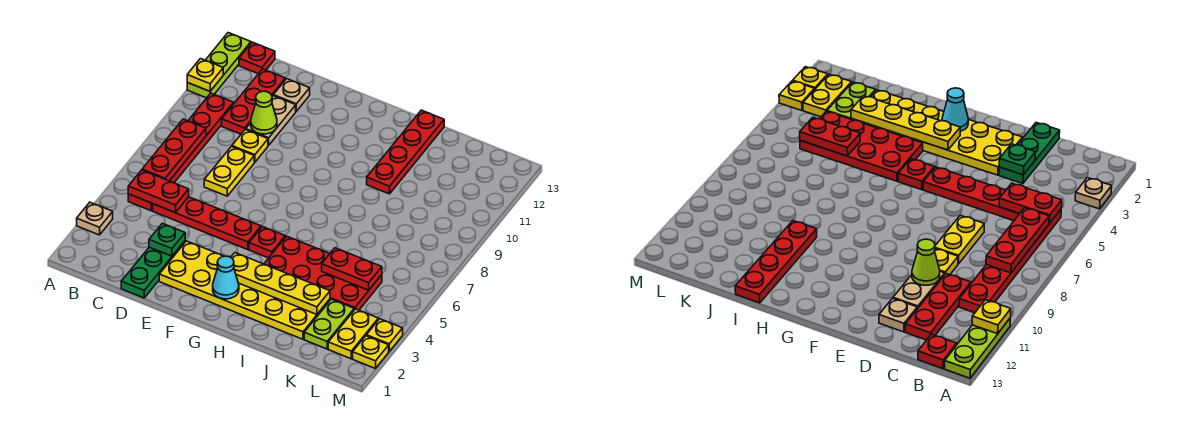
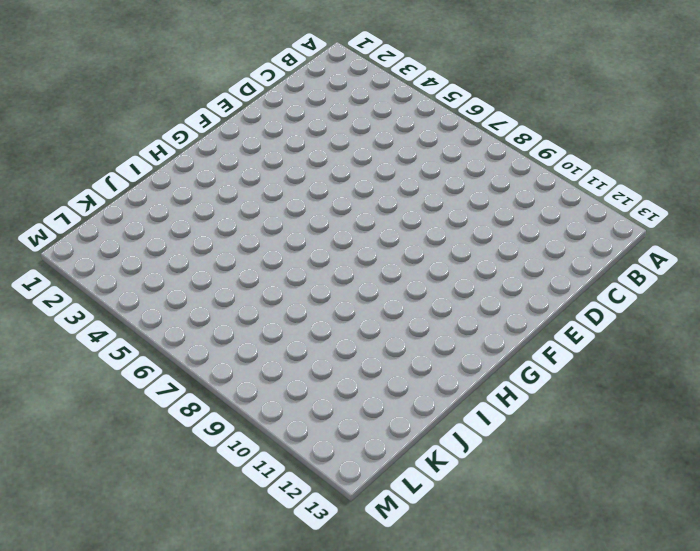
none -> tan 1x1 plate [77,202,113,235]
none -> lime 1x3 plate [187,33,251,98]
none -> red 1x6 plate [128,93,234,211]

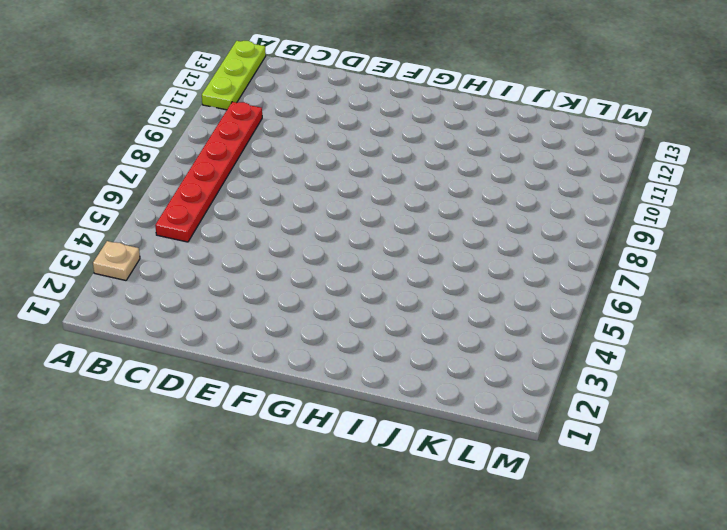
none -> red 1x1 plate [239,42,275,74]
none -> red 1x4 plate [153,197,261,250]
none -> red 1x3 plate [222,69,285,134]

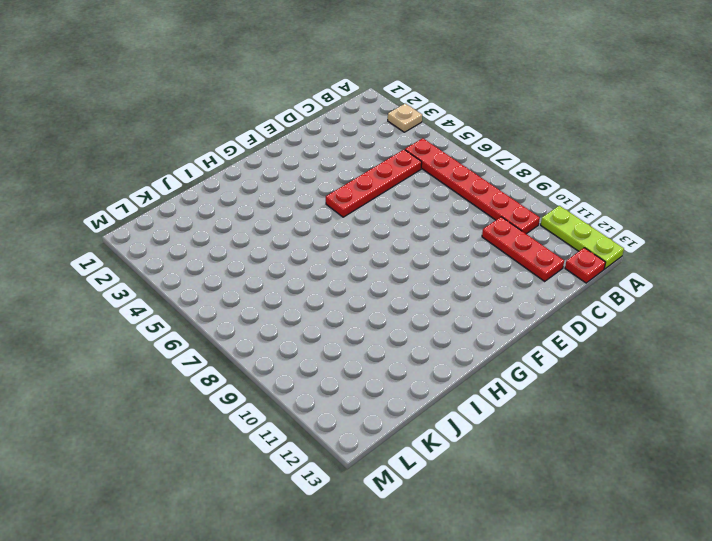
none -> green 1x3 plate [121,241,185,298]
none -> yellow 1x2 plate [204,147,254,196]
none -> yellow 1x1 plate [232,129,268,162]

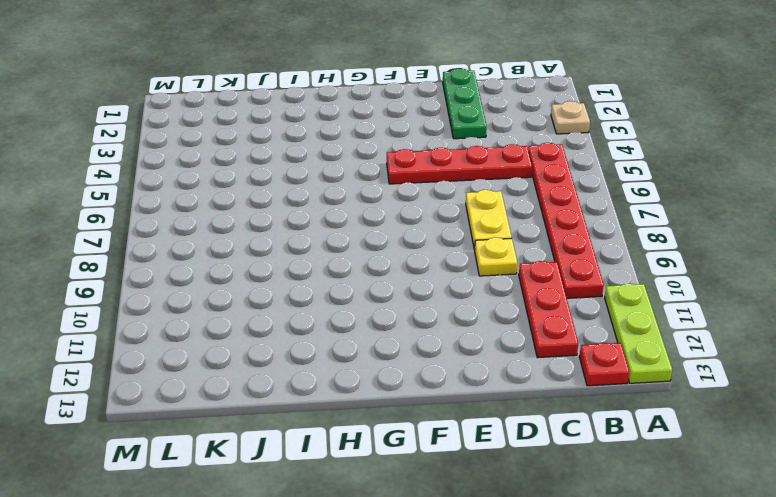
none -> tan 1x2 plate [246,96,296,145]
none -> tan 1x1 plate [273,79,310,111]
none -> yellow 2x6 plate [159,241,330,339]

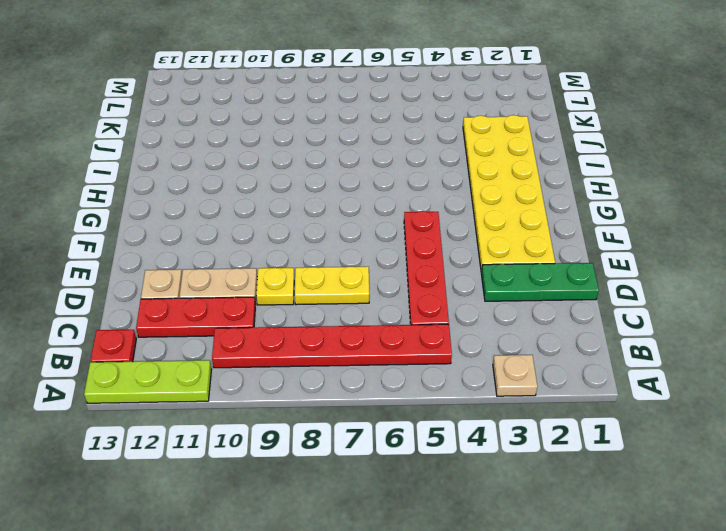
none -> red 1x1 plate [249,227,285,258]
none -> red 2x4 plate [264,236,382,310]
none -> red 1x4 plate [367,110,444,194]

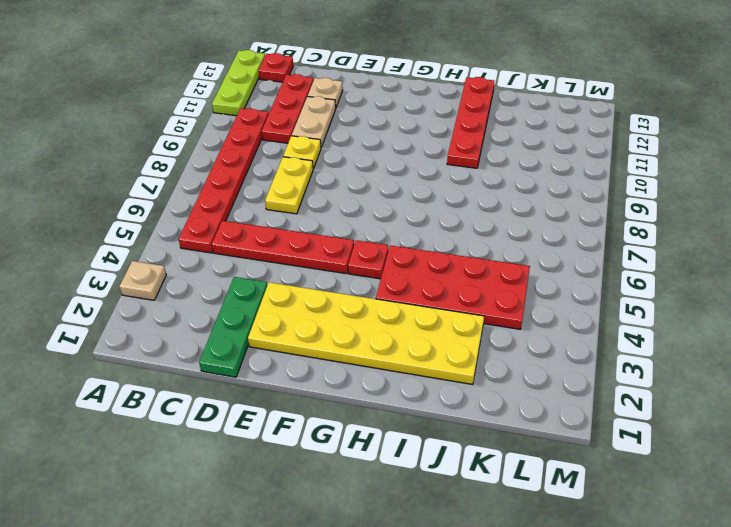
none -> lime 1x2 plate [304,299,354,349]
none -> yellow 1x2 plate [328,309,378,359]
none -> yellow 1x1 plate [353,336,389,369]

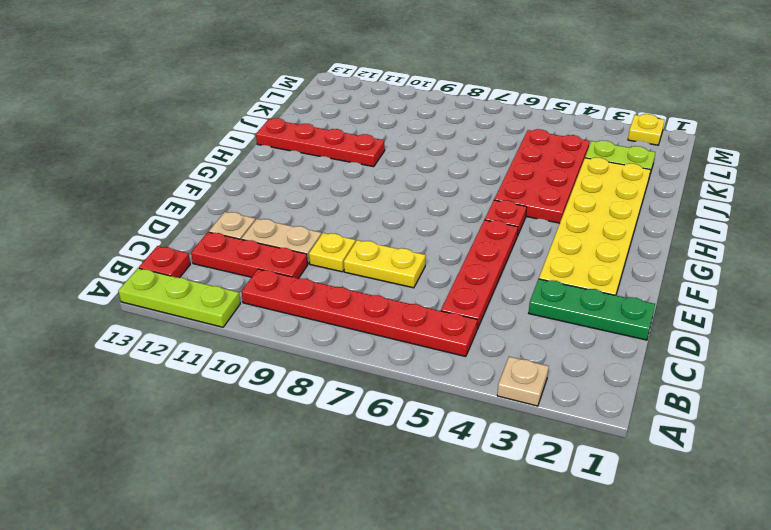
none -> yellow 1x2 plate [328,309,378,359]
none -> yellow 1x1 plate [366,319,403,351]
none -> yellow 1x1 plate [187,59,223,91]

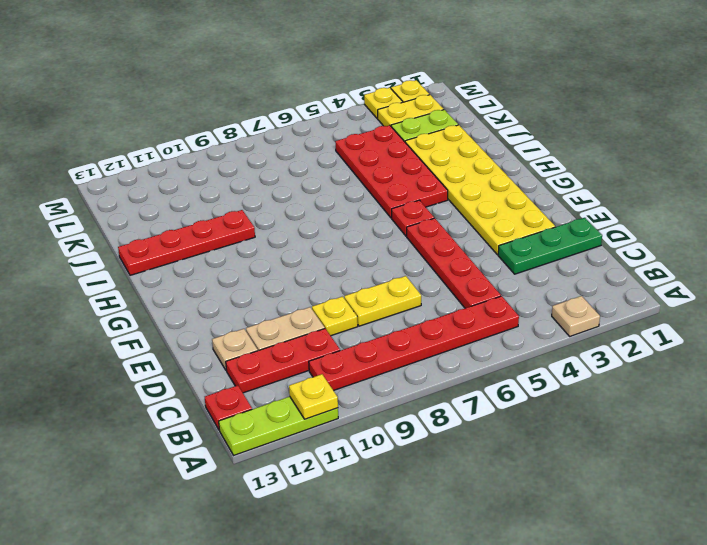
none -> red 1x2 plate [128,170,189,213]
none -> red 1x3 plate [142,119,206,181]
none -> green 1x1 plate [149,223,185,256]

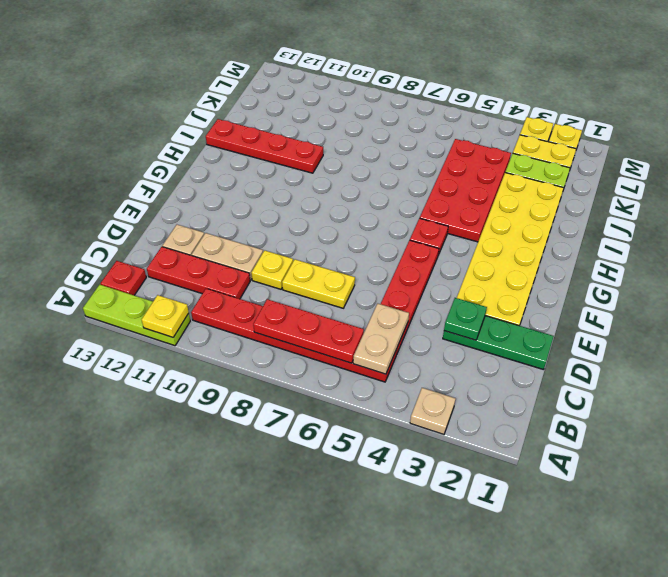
tan 1x2 plate [353,304,409,374] -> red 1x2 plate [128,170,189,213]
none -> lime 1x1 cone [251,91,277,134]
none -> cyan 1x1 cone [213,256,239,299]
none -> yellow 1x4 plate [231,253,330,314]

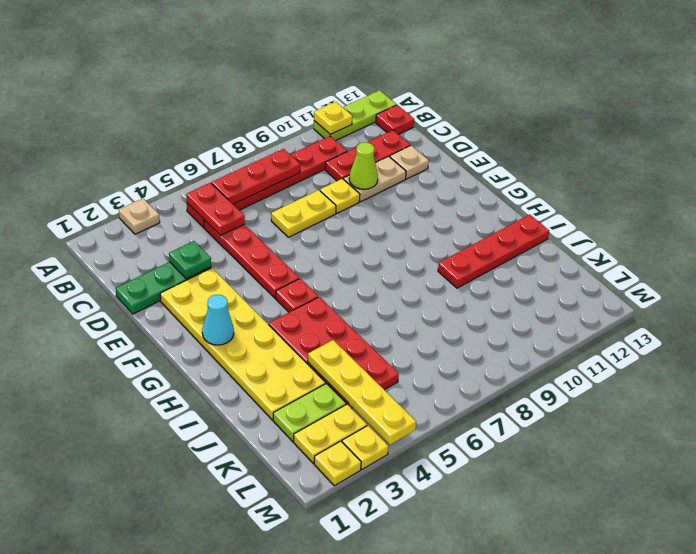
yellow 1x4 plate [308,340,416,445] -> yellow 1x4 plate moved to [231,253,330,314]
none -> red 1x2 plate [322,248,382,290]

